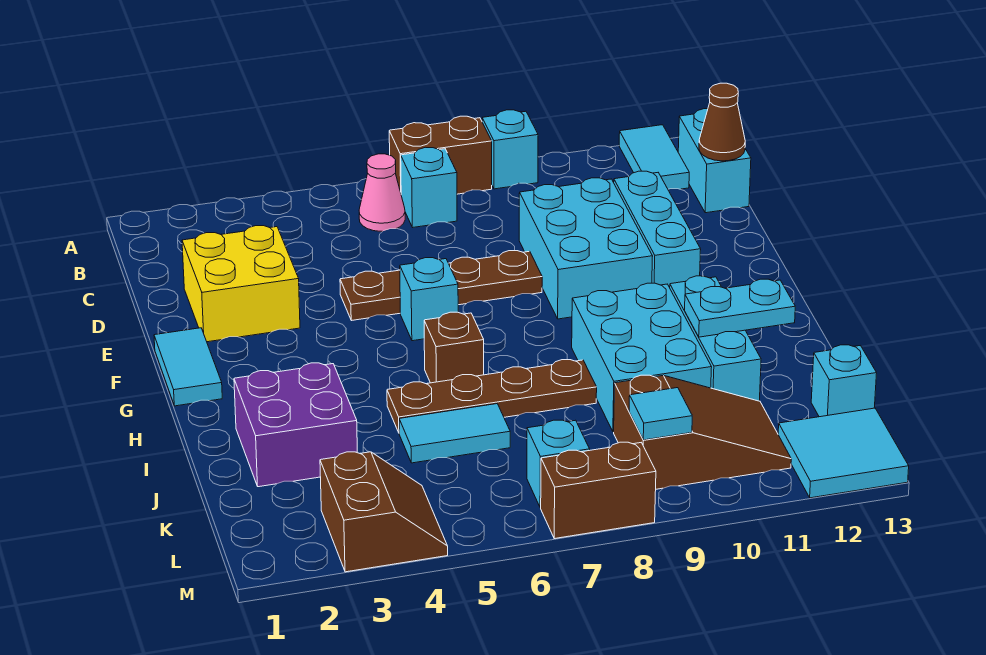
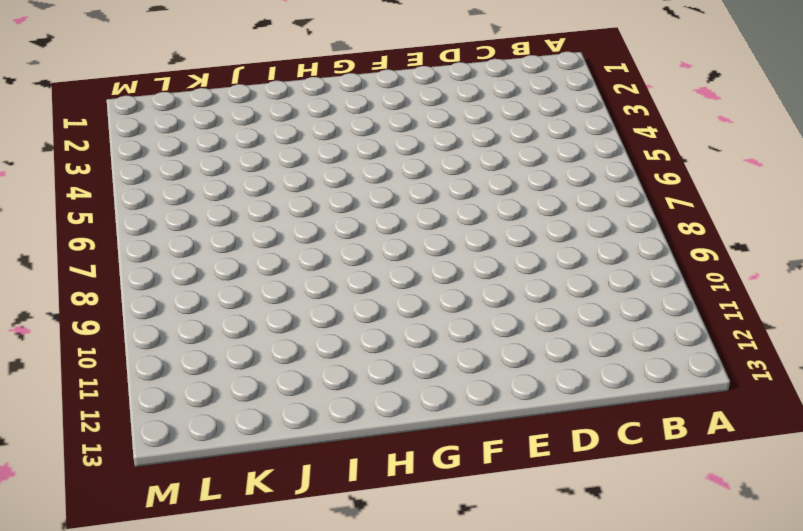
none -> brown 1x2 brick [389,116,492,194]
none -> cyan 1x1 brick [482,110,538,189]
none -> cyan 1x2 tile [619,125,689,189]

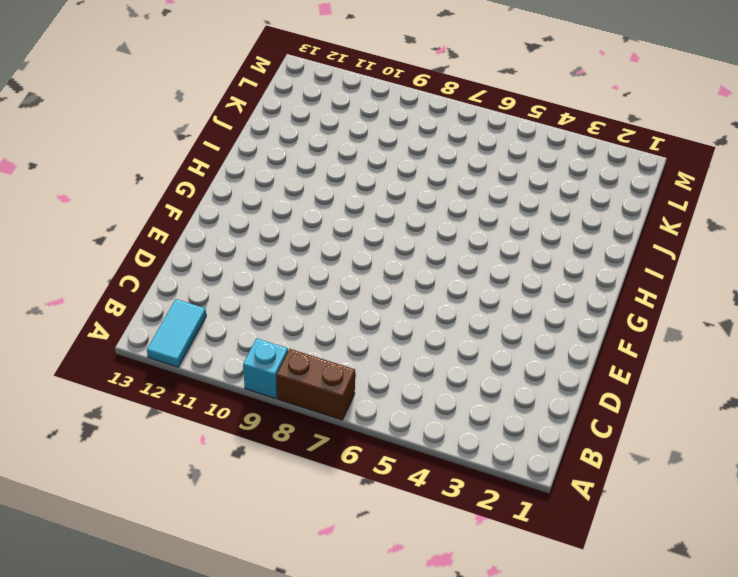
none -> pink 1x1 cone [359,154,405,231]
none -> cyan 1x1 brick [401,147,457,227]
none -> cyan 1x2 brick [678,109,751,213]

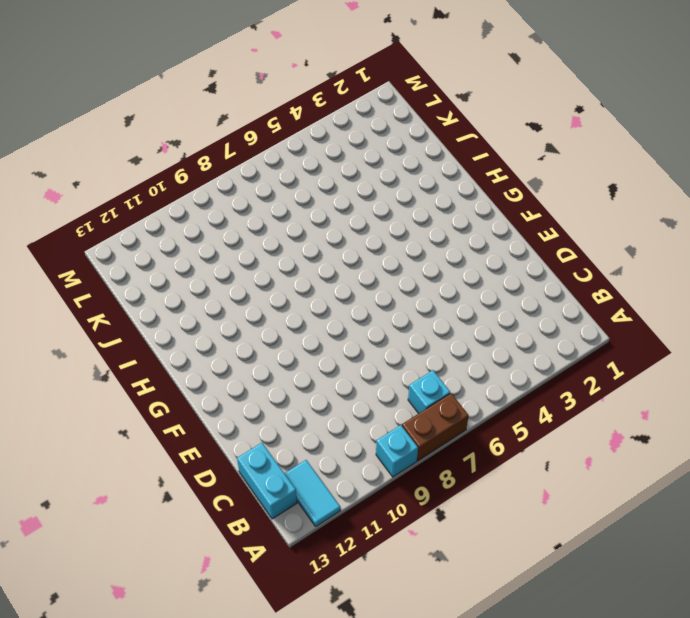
none -> pink 1x1 cone [359,154,405,231]
none -> yellow 2x2 brick [182,226,300,342]
none -> cyan 2x3 brick [519,178,653,319]

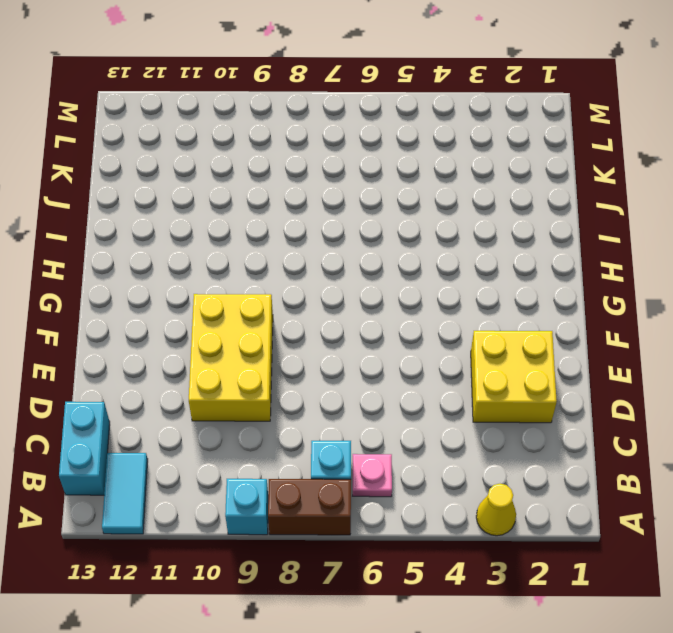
yellow 1x1 cone [476,484,516,536] -> none
pink 1x1 plate [353,454,392,497] -> pink 1x1 cone [359,154,405,231]
yellow 2x3 brick [189,294,273,421] -> cyan 2x3 brick [519,178,653,319]
none -> cyan 1x3 brick [614,171,701,287]
none -> brown 1x4 plate [340,251,542,321]
none -> cyan 1x2 tile [154,328,222,406]

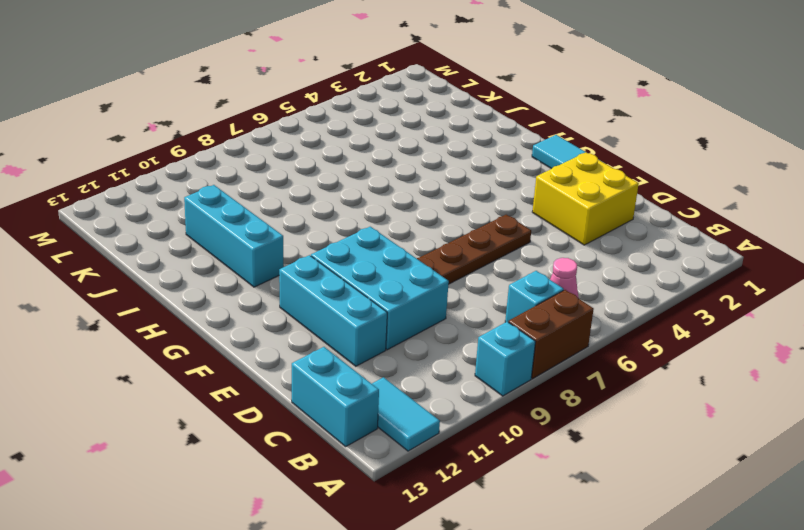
none -> cyan 1x1 brick [400,258,458,341]
none -> brown 1x1 brick [424,312,484,383]
none -> cyan 2x3 brick [572,283,712,432]

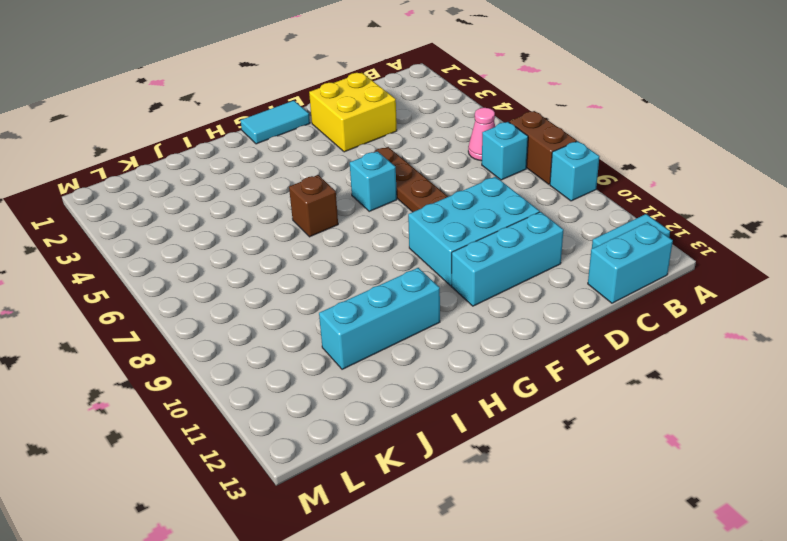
none -> cyan 2x3 brick [572,283,712,432]
none -> purple 2x2 brick [234,363,357,487]
none -> brown 1x4 plate [387,360,597,433]

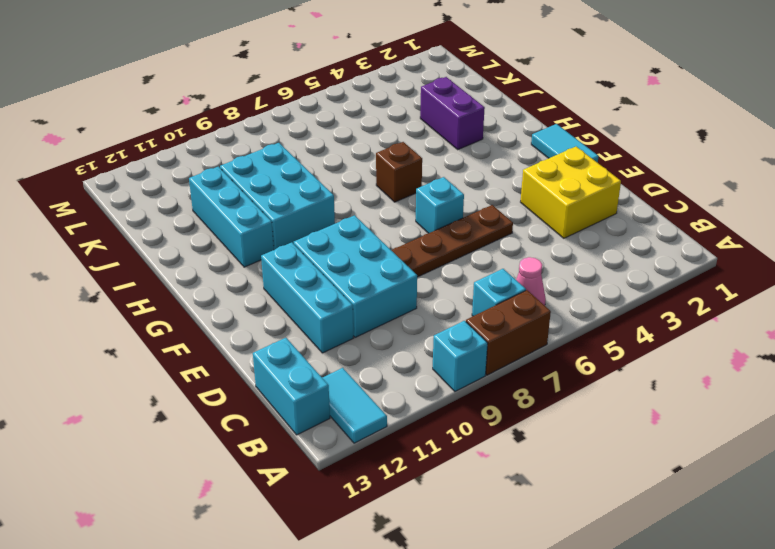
purple 1x2 brick [420,77,485,149] -> purple 2x2 brick [234,363,357,487]
none -> brown 1x4 plate [387,360,597,433]
none -> cyan 1x2 tile [399,404,510,463]
none -> brown 2x3 slope [614,375,791,489]

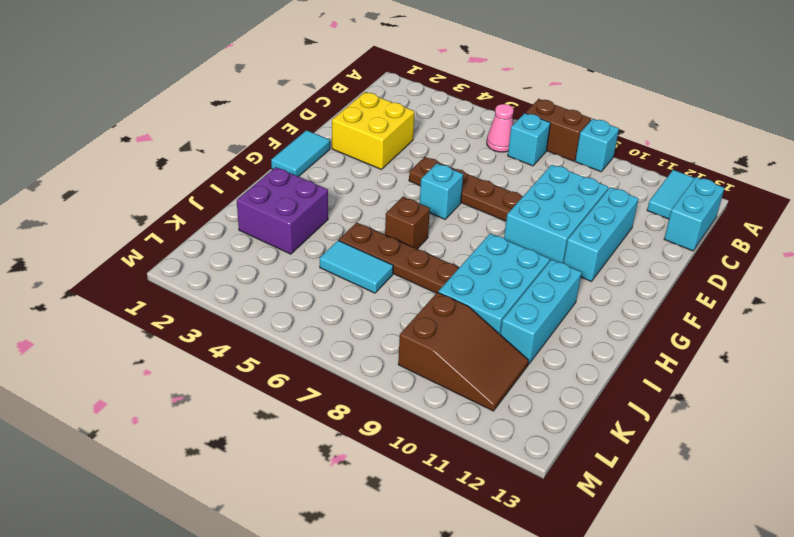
none -> cyan 1x1 brick [811,345,877,417]
none -> brown 2x2 slope [320,452,448,572]
none -> cyan 1x1 brick [527,420,590,508]

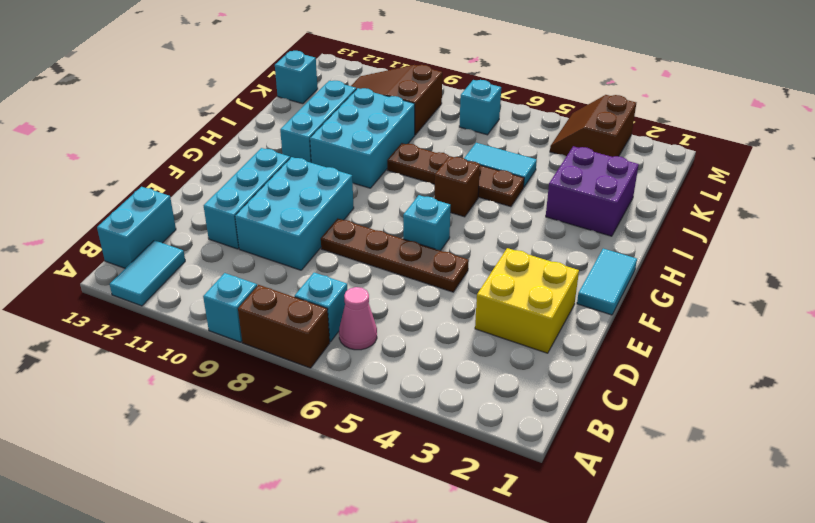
none -> cyan 2x2 tile [778,408,909,498]
none -> brown 1x2 brick [541,442,656,539]
none -> brown 1x1 cone [699,83,745,161]

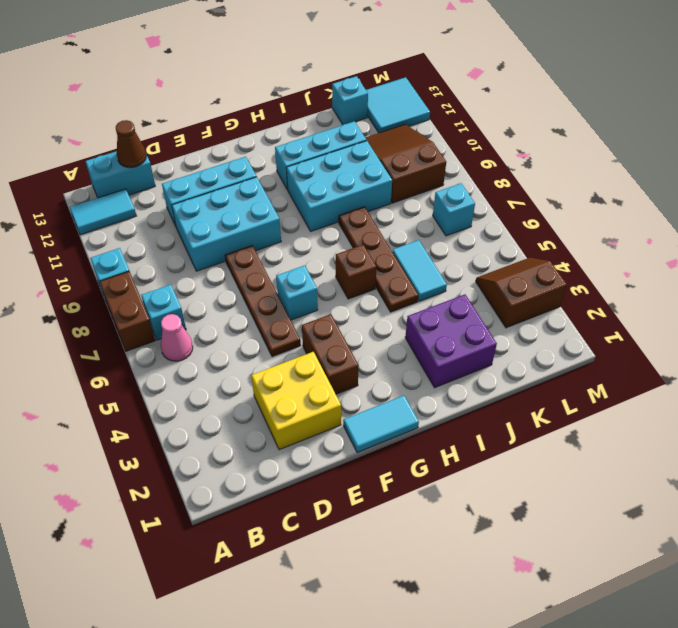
brown 1x2 brick [302,314,359,394] -> brown 1x2 brick moved to [541,442,656,539]
none -> cyan 1x2 plate [685,279,795,337]
none -> cyan 1x1 tile [629,388,692,440]

